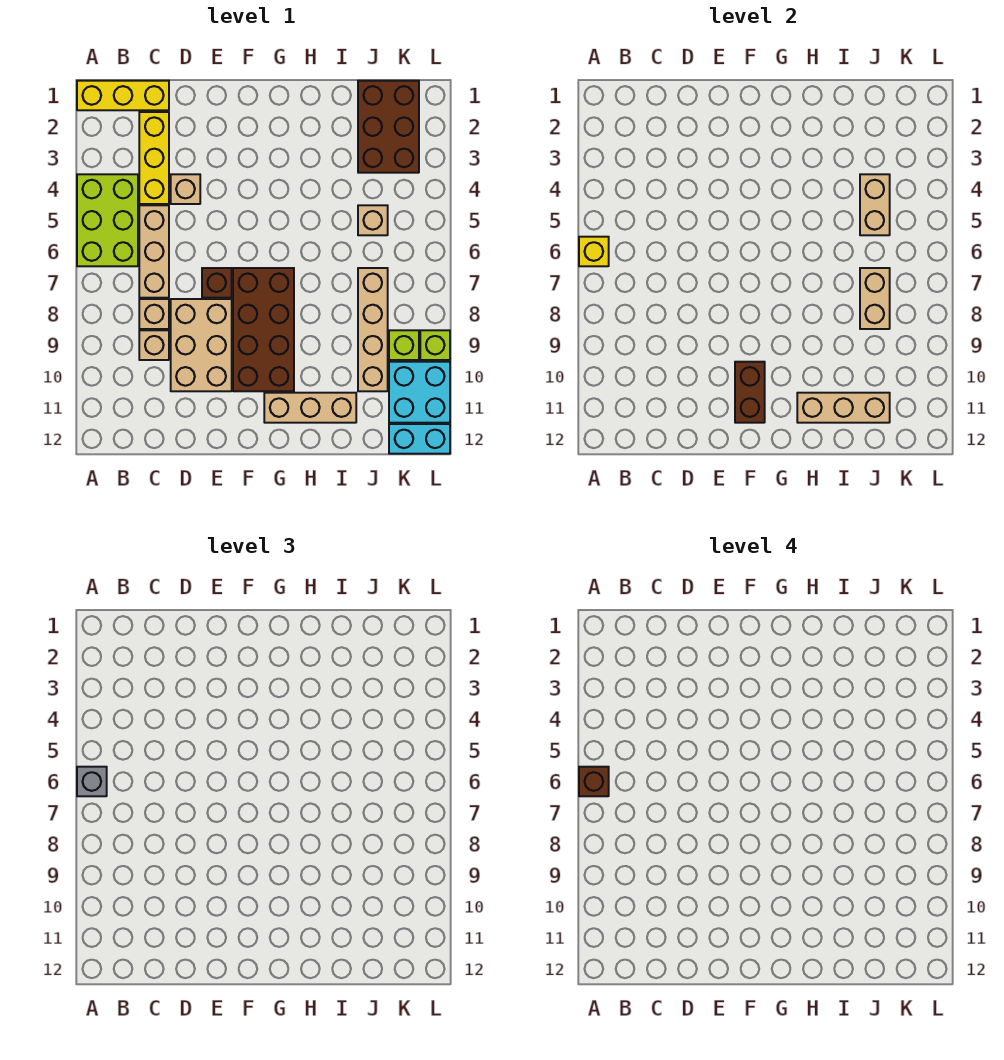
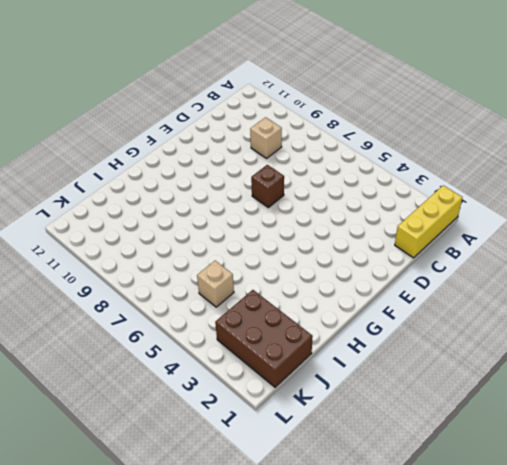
none -> lime 2x3 brick [77,174,138,266]
none -> yellow 1x3 brick [139,112,169,204]
none -> tan 1x3 brick [139,205,169,298]

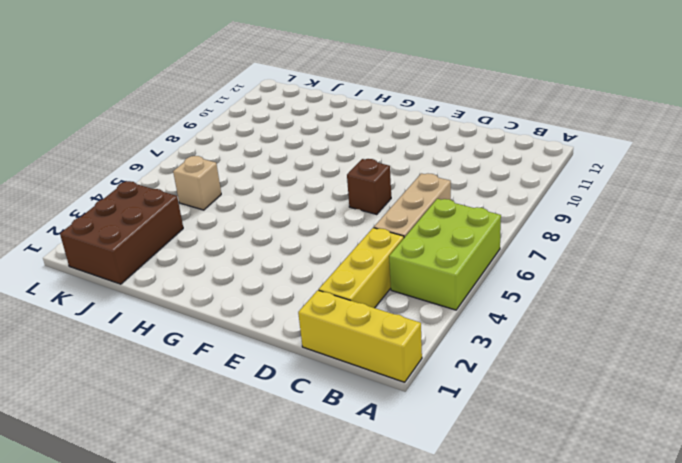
none -> tan 1x1 brick [139,299,169,329]
none -> tan 1x1 brick [139,330,169,360]
none -> tan 1x1 brick [171,174,200,204]

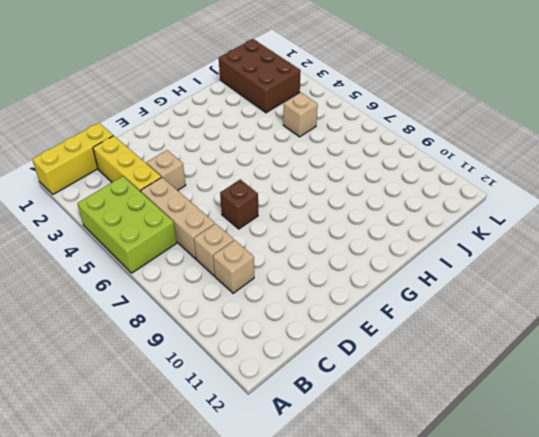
none -> tan 2x3 brick [171,299,232,391]
none -> brown 2x4 brick [233,268,294,391]
none -> tan 1x3 brick [264,393,356,423]

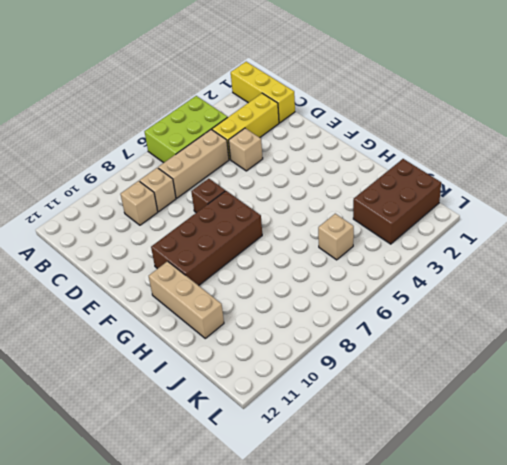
none -> tan 2x3 brick [171,299,232,391]
none -> tan 1x4 brick [358,268,388,391]
none -> lime 1x1 brick [389,330,419,360]

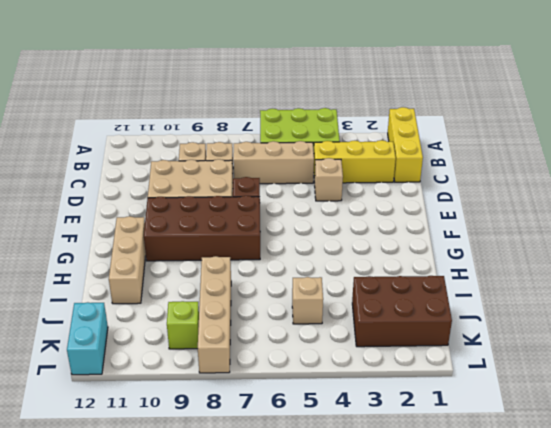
tan 1x4 brick [198,256,231,373] -> tan 1x4 brick turned to [358,268,388,391]
none -> cyan 2x2 brick [389,362,450,423]
none -> lime 1x1 brick [420,330,450,360]
none -> yellow 1x1 brick [579,237,609,266]

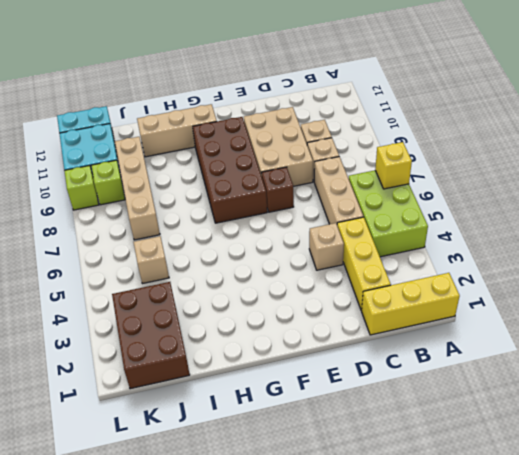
none -> brown 1x2 brick [735,362,765,423]
none -> tan 1x3 brick [797,393,890,423]
none -> tan 1x2 brick [860,174,890,235]

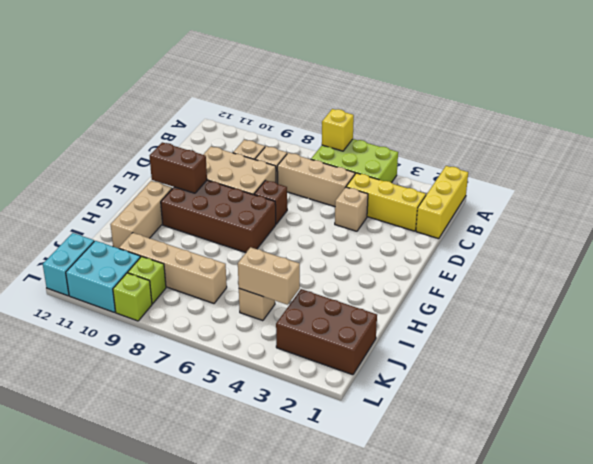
none -> tan 1x3 brick [797,393,890,423]
none -> tan 1x2 brick [860,268,890,329]
none -> grey 1x1 brick [77,767,107,796]

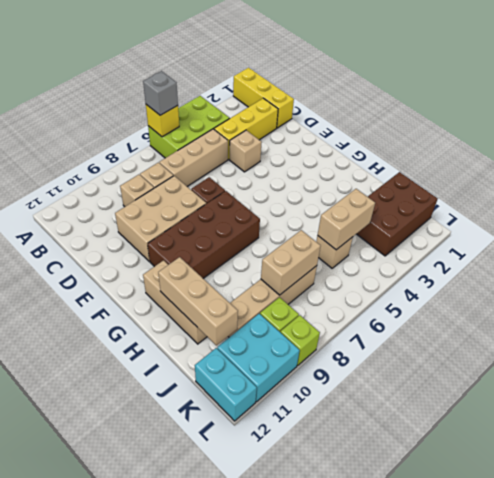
none -> brown 1x2 brick [735,362,765,423]
none -> brown 1x1 brick [579,767,609,796]

